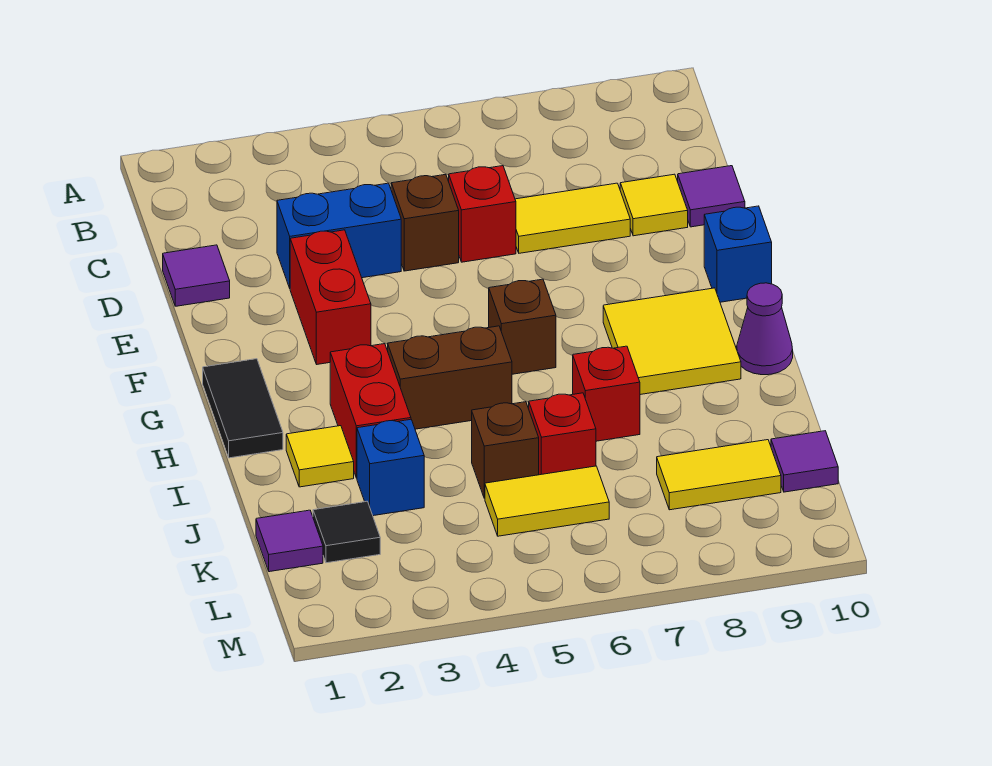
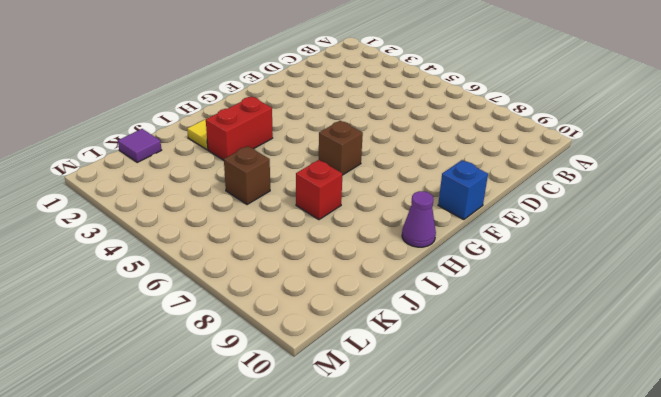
none -> purple 1x1 tile [163,245,230,306]
none -> blue 1x2 brick [277,183,401,288]
none -> brown 1x1 brick [391,174,459,271]

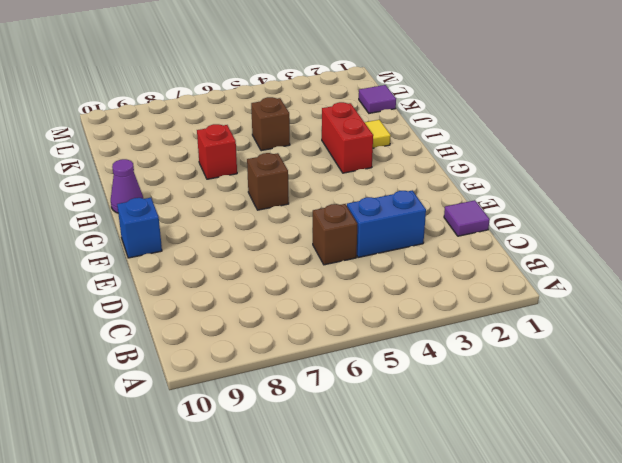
none -> red 1x1 brick [449,166,516,262]
none -> yellow 1x2 tile [515,183,630,253]
none -> yellow 1x1 tile [620,174,688,236]

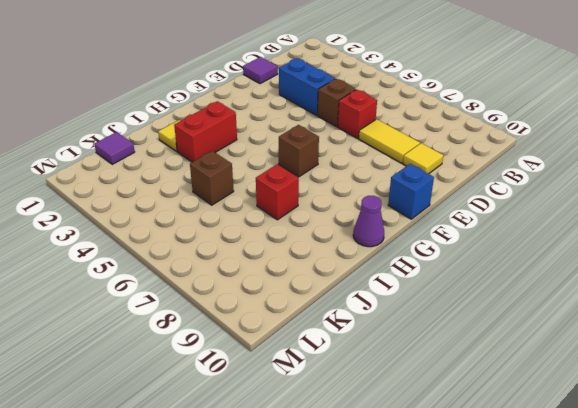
none -> purple 1x1 tile [678,166,745,227]
none -> red 1x2 brick [290,230,371,364]
none -> black 1x2 tile [203,359,283,458]

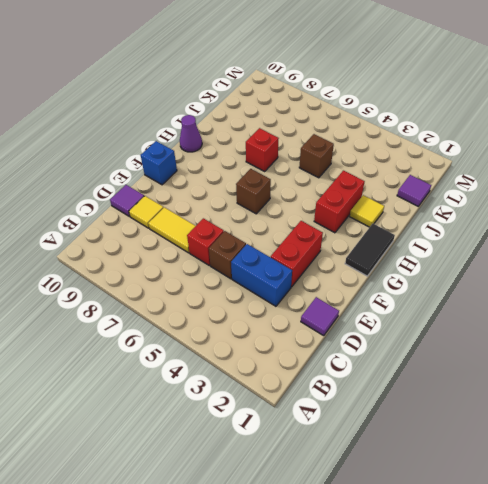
none -> yellow 2x2 tile [603,288,741,395]
none -> brown 1x2 brick [388,326,512,429]
none -> blue 1x1 brick [357,420,424,516]

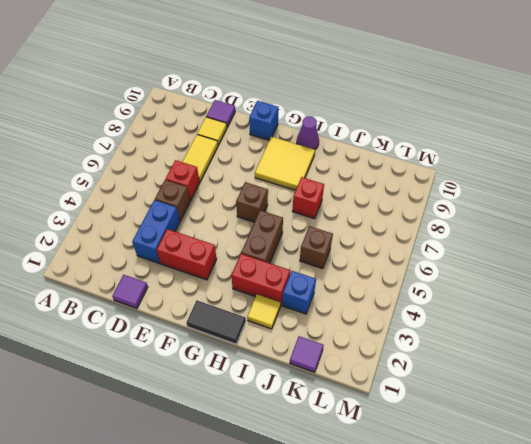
none -> red 1x1 brick [529,393,596,475]
none -> black 1x1 tile [313,501,380,563]
none -> yellow 1x2 tile [485,466,609,536]

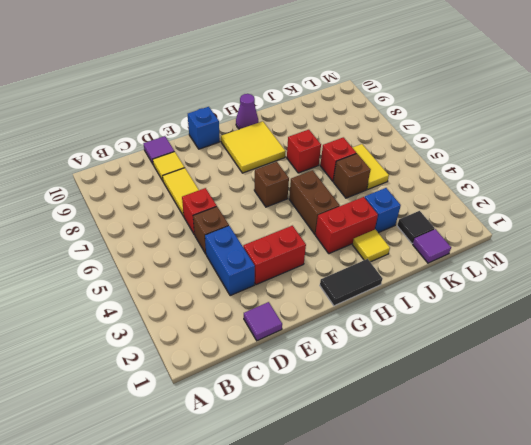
none -> yellow 1x2 tile [657,440,781,510]
none -> purple 1x1 tile [771,431,838,492]

